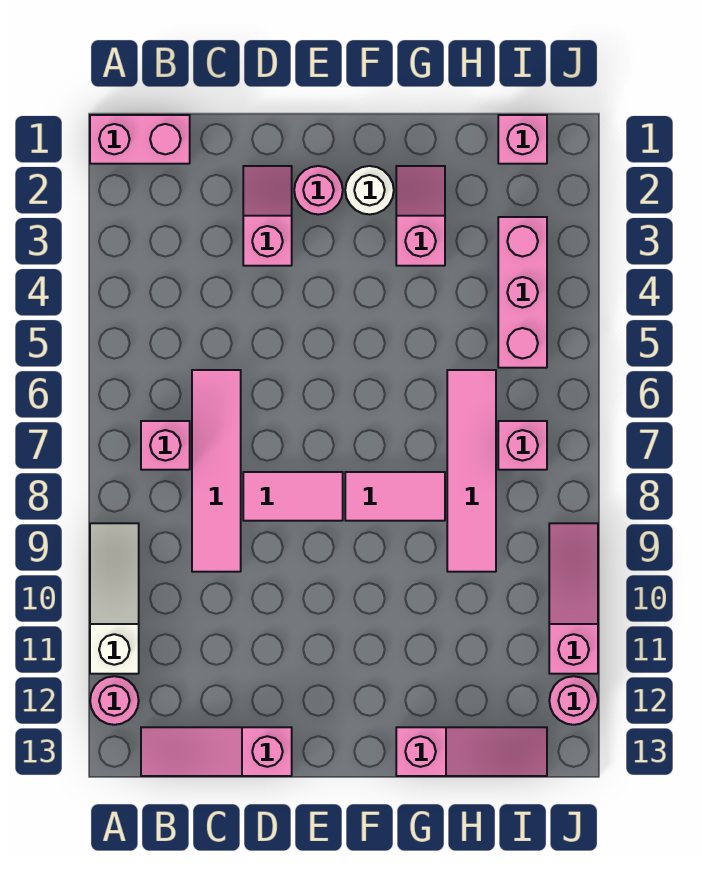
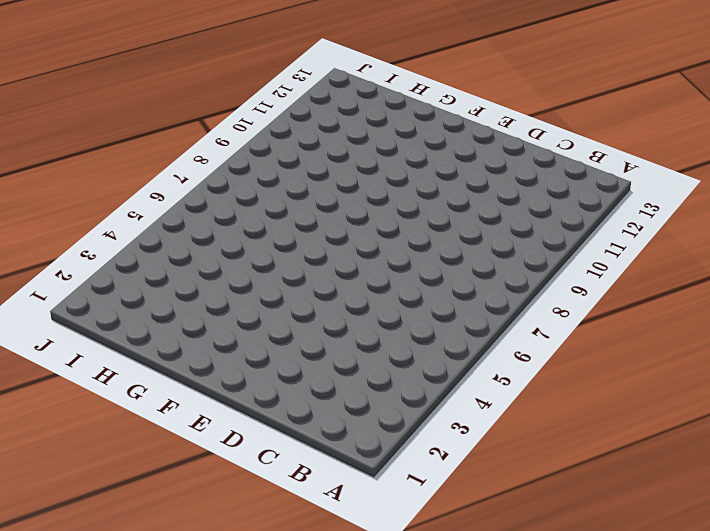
none -> pink 1x2 brick [90,115,190,164]
none -> white 1x3 slope [90,523,139,674]
none -> pink 1x1 round brick [90,676,139,725]

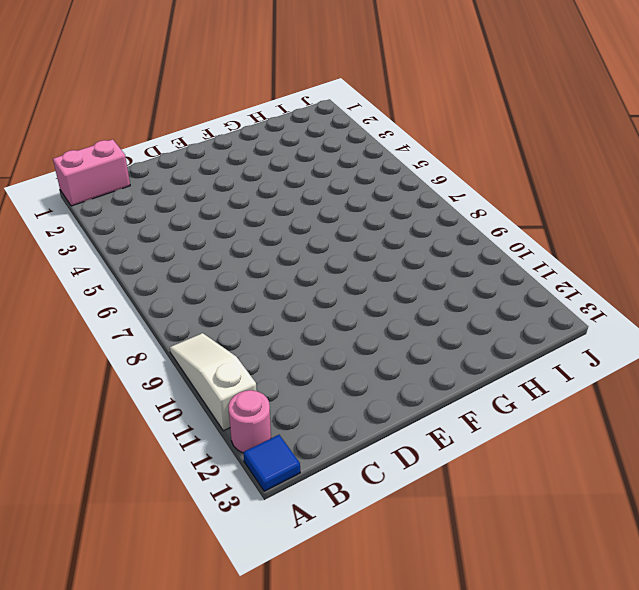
blue 1x1 tile [243,435,300,491] -> none
none -> pink 1x1 brick [141,421,190,470]
none -> pink 1x3 slope [141,727,292,776]
none -> pink 1x4 tile [192,370,241,572]

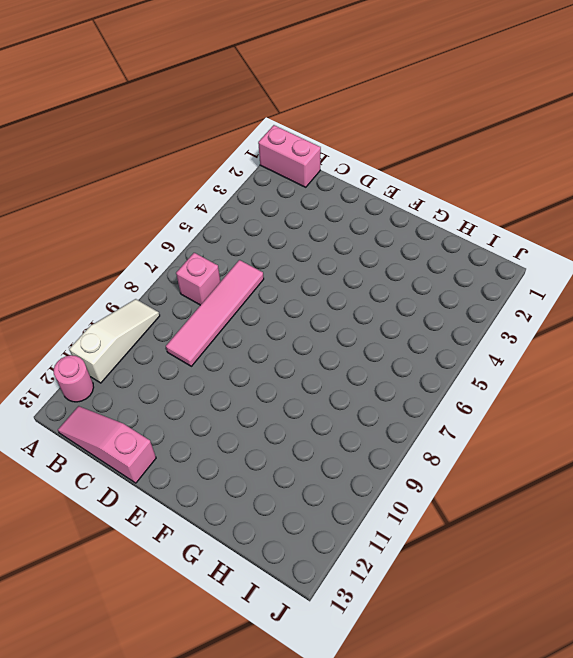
none -> pink 1x2 slope [243,166,292,266]
none -> pink 1x2 tile [243,472,343,521]
none -> pink 1x1 round brick [294,166,343,214]

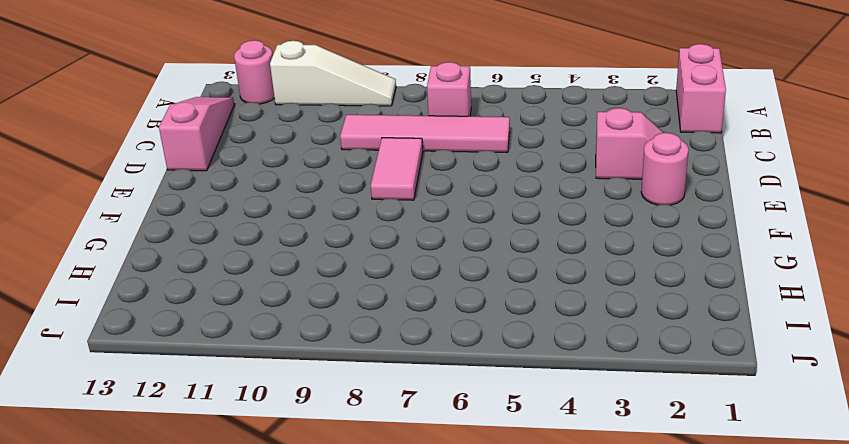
none -> white 1x1 round brick [345,166,394,214]
none -> pink 1x2 tile [345,472,445,521]
none -> pink 1x2 slope [396,166,445,266]

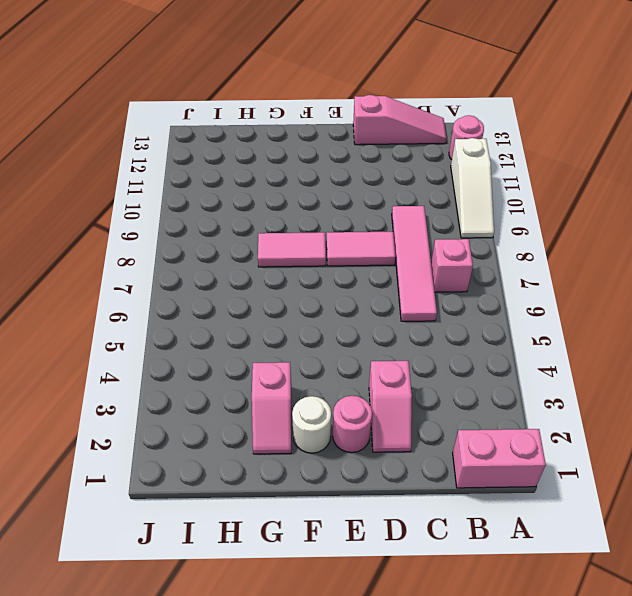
none -> pink 1x3 slope [396,727,547,776]
none -> pink 1x4 tile [447,370,496,572]
none -> pink 1x1 brick [498,115,547,164]

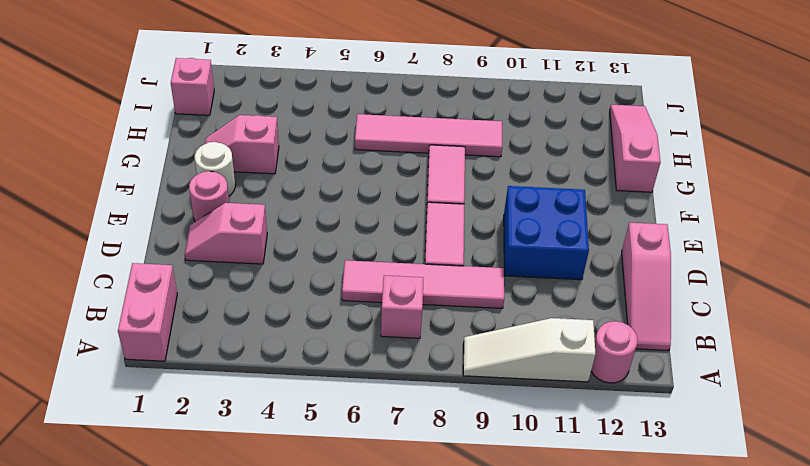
blue 2x2 brick [504,186,589,280] -> none
none -> pink 1x3 brick [498,217,547,368]
none -> pink 1x1 brick [498,421,547,470]
none -> pink 1x3 slope [549,523,598,674]

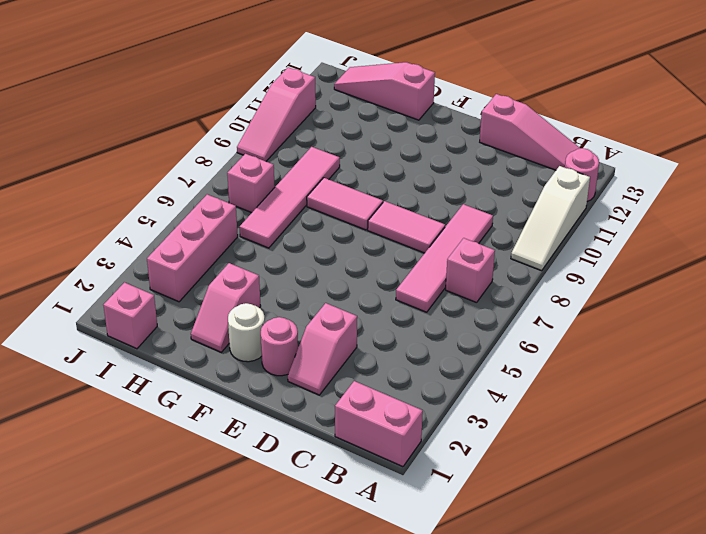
none -> pink 1x1 round brick [549,676,598,725]

